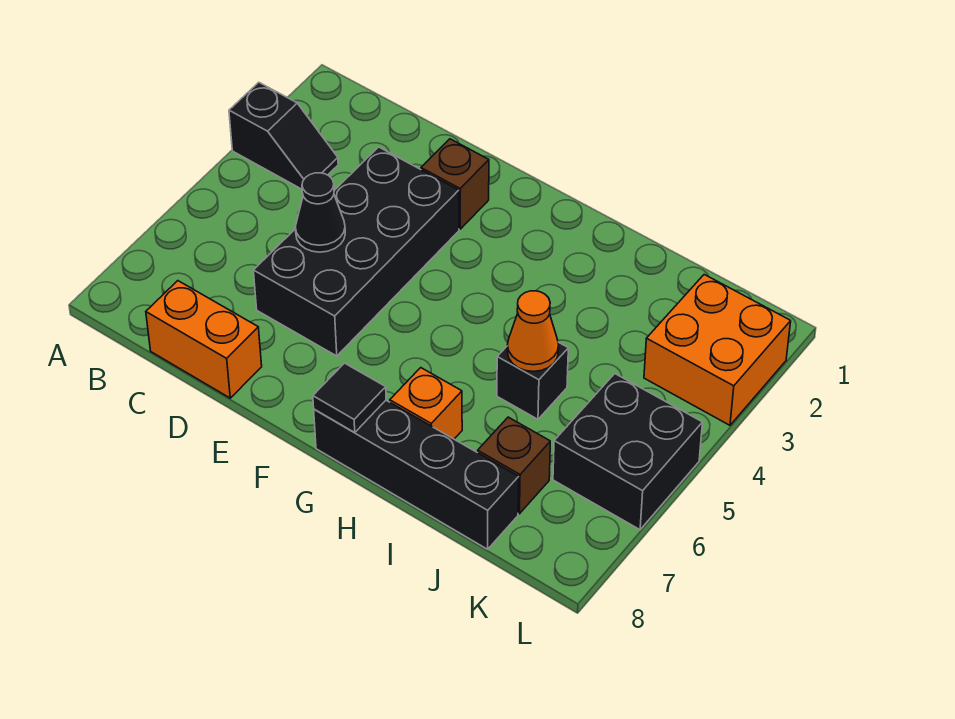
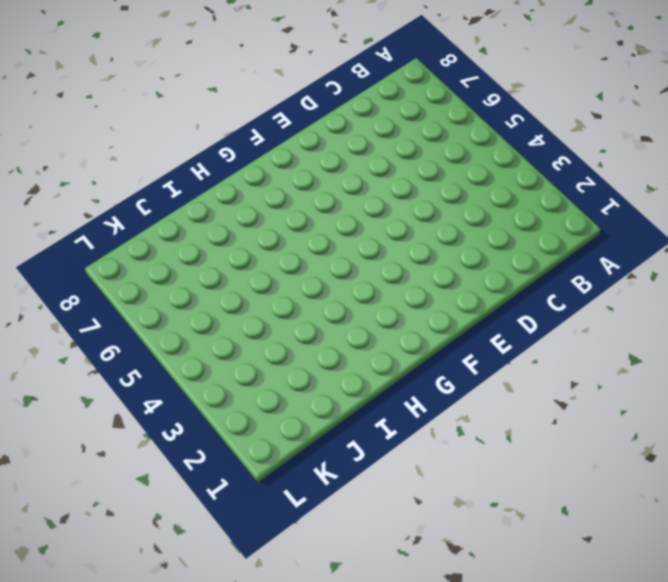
none -> black 1x2 slope [229,82,338,189]
none -> orange 1x2 brick [146,281,262,398]
none -> black 2x4 brick [253,147,459,356]

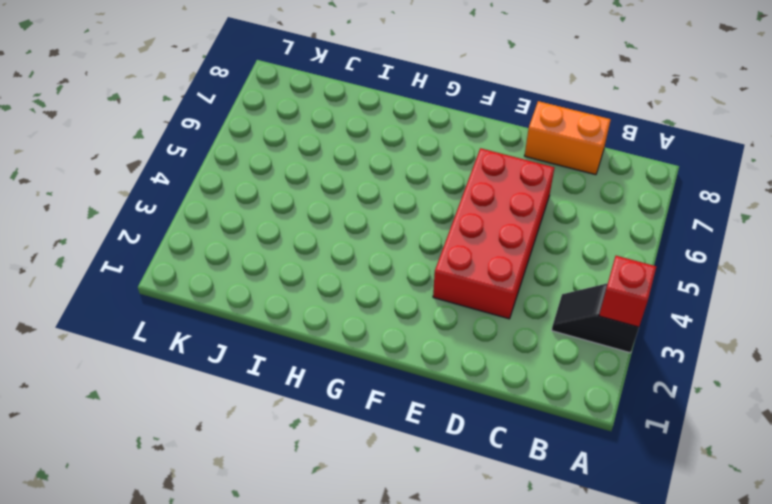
red 1x1 brick [599,256,656,327] -> none
red 2x4 brick [433,148,554,319] -> black 2x4 brick [253,147,459,356]
none -> brown 1x1 brick [421,139,489,229]
none -> black 1x4 brick [314,400,519,549]
none -> orange 1x1 brick [390,368,462,439]

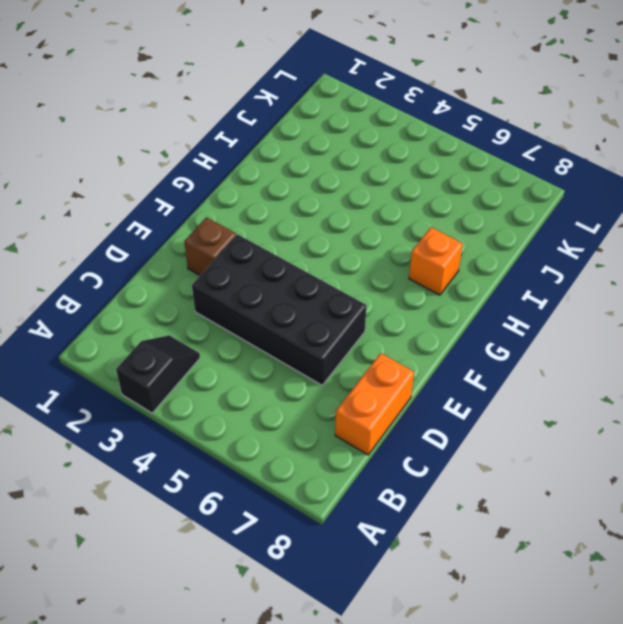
none -> black 1x4 brick [314,400,519,549]
none -> black 1x1 brick [497,342,568,419]
none -> brown 1x1 brick [478,417,550,514]

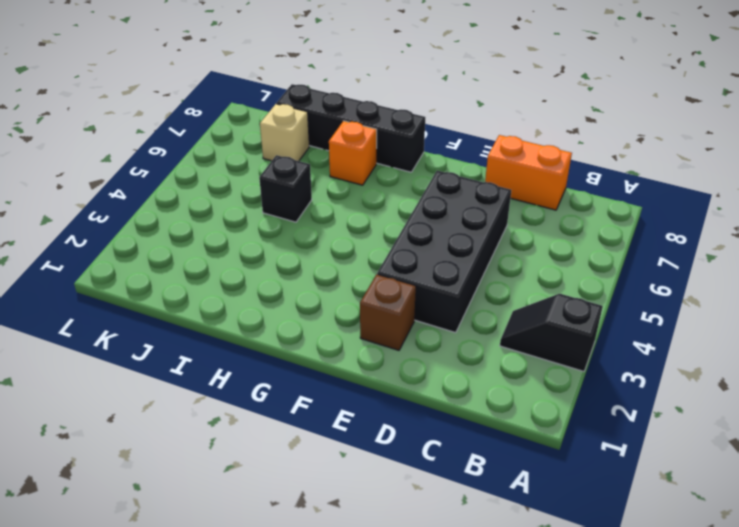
tan 1x1 brick [260,104,309,161] -> brown 1x1 brick [478,417,550,514]
none -> orange 2x2 brick [644,275,791,425]
none -> black 2x2 brick [553,374,702,530]
none -> black 1x1 cone [295,173,345,252]

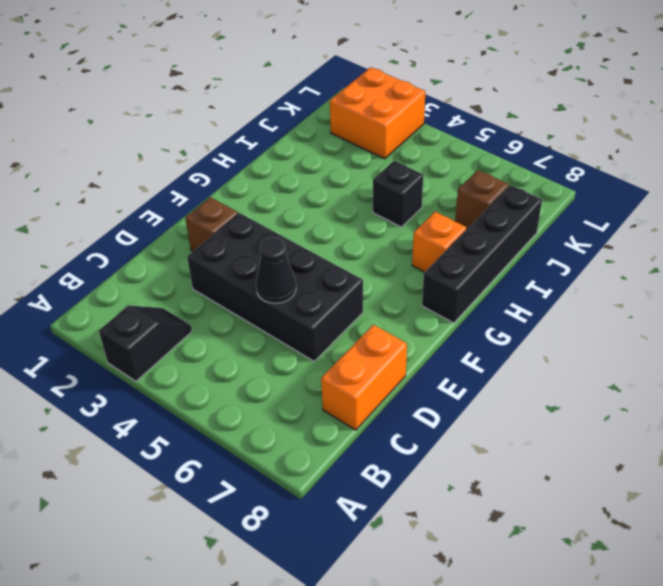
none -> black 2x2 brick [553,374,702,530]
none -> black 1x1 tile [313,363,386,433]
none -> orange 1x1 cone [507,291,559,372]

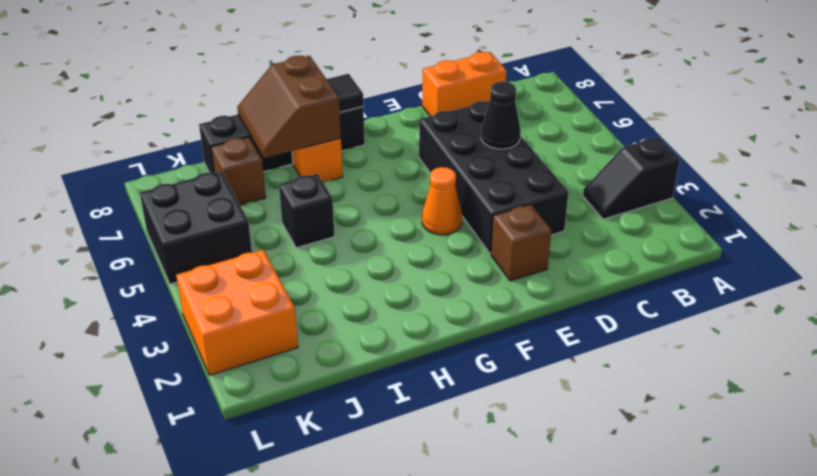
orange 1x1 cone [422,167,462,235] -> orange 1x1 cone moved to [507,291,559,372]
brown 2x2 slope [237,56,341,158] -> none

